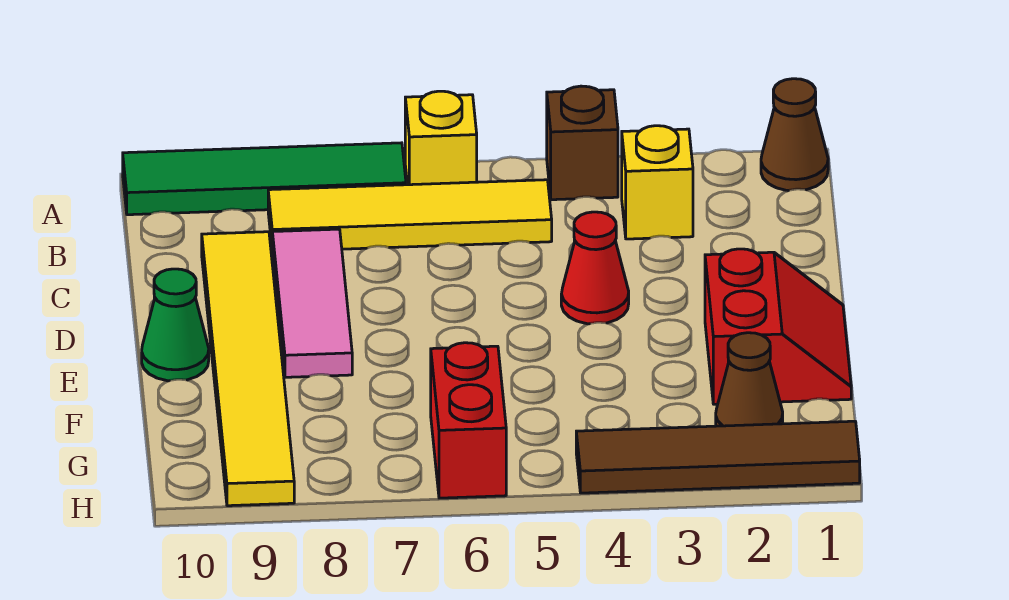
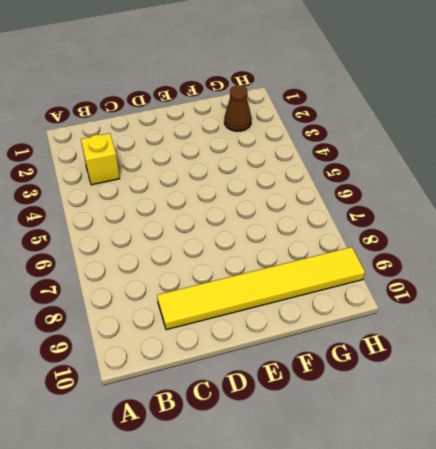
none -> brown 1x1 cone [761,79,828,191]
none -> brown 1x1 brick [547,86,618,200]
none -> yellow 1x1 brick [405,91,477,185]

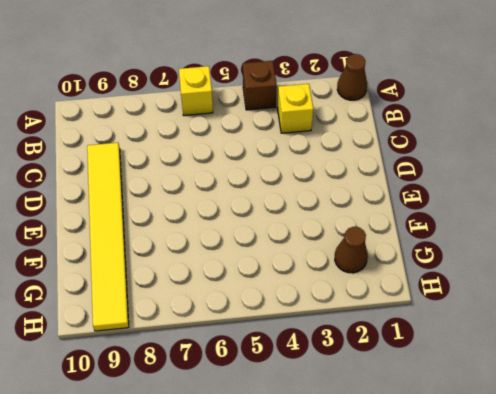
none -> green 1x4 tile [123,143,406,215]
none -> yellow 1x4 tile [268,180,552,249]
none -> pink 1x3 tile [272,229,352,377]

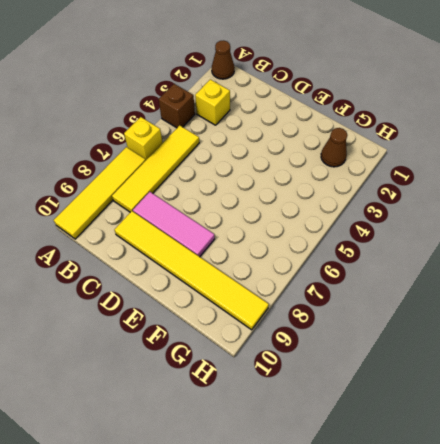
yellow 1x4 tile [54,147,146,239] -> green 1x4 tile [123,143,406,215]
none -> red 1x1 cone [561,212,629,324]
none -> red 2x2 slope [705,249,851,404]
none -> green 1x1 cone [142,269,209,381]

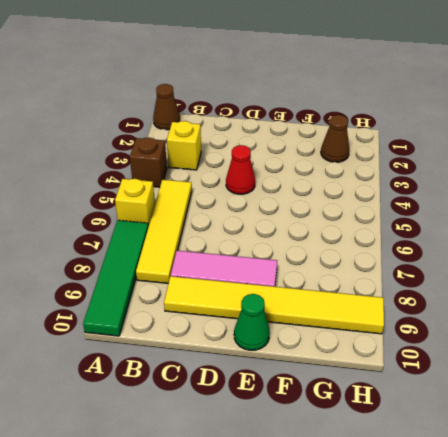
none -> red 2x2 slope [705,249,851,404]
none -> red 1x2 brick [431,343,506,498]
none -> brown 1x4 tile [576,421,860,493]

